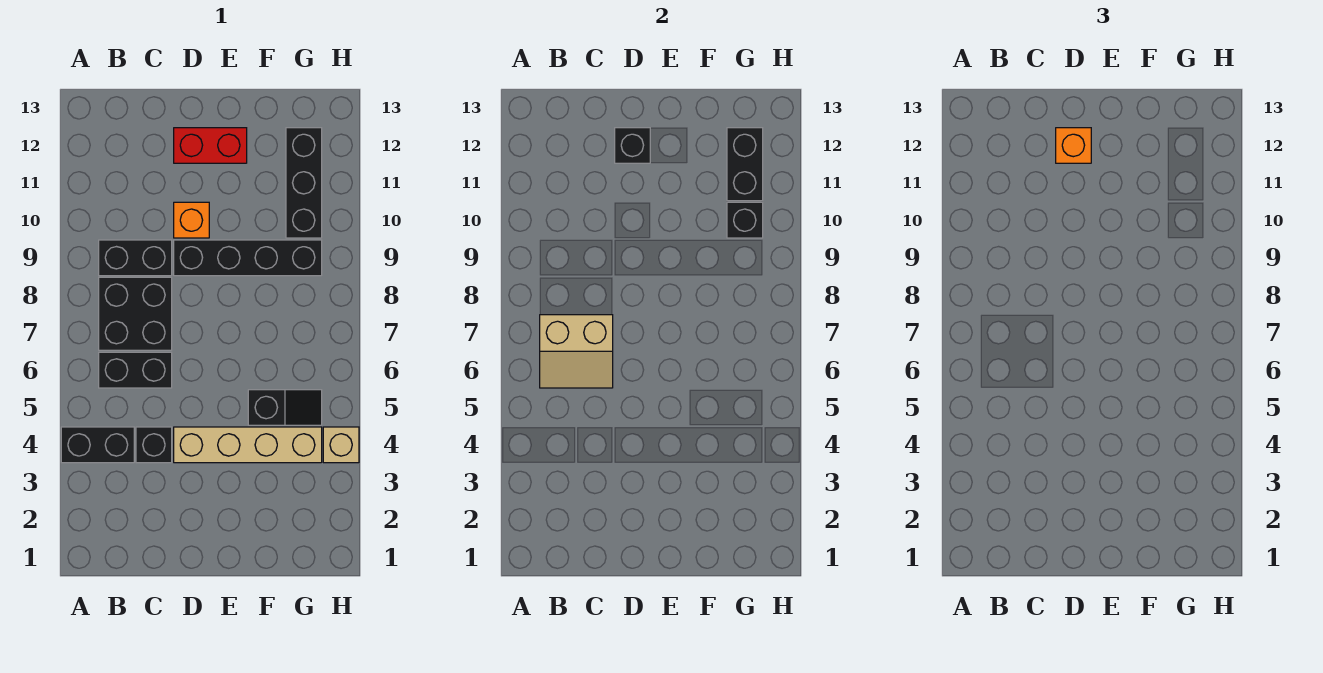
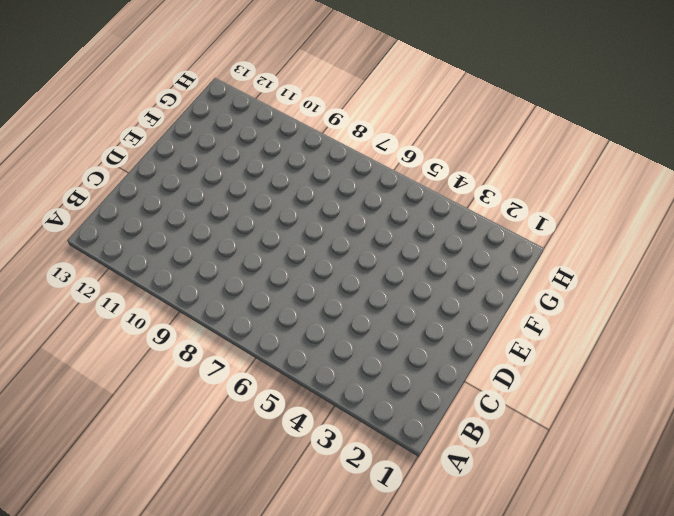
none -> black 1x2 brick [61,427,134,463]
none -> black 1x2 brick [99,352,172,388]
none -> black 2x2 brick [99,277,172,350]

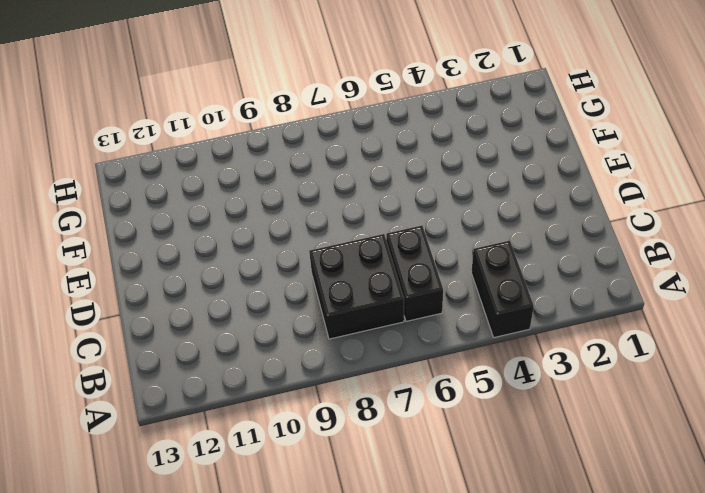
none -> black 1x2 brick [99,240,172,276]
none -> black 1x1 brick [136,427,172,463]
none -> tan 1x4 brick [174,427,322,463]

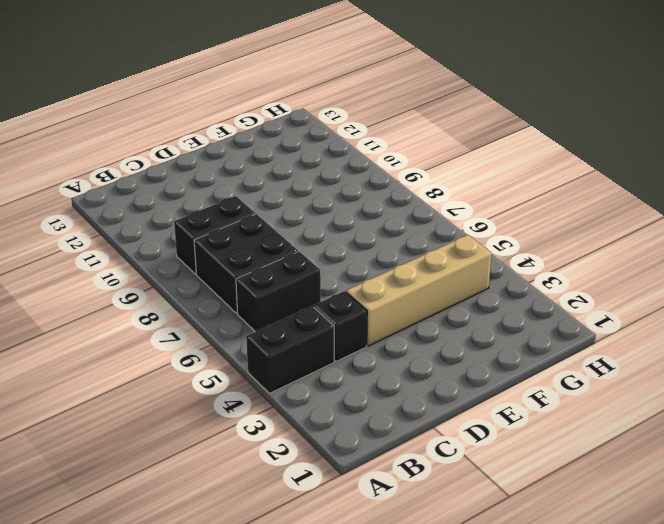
none -> black 1x4 brick [174,240,322,276]
none -> orange 1x1 brick [174,202,209,238]
none -> red 1x2 brick [174,128,247,163]

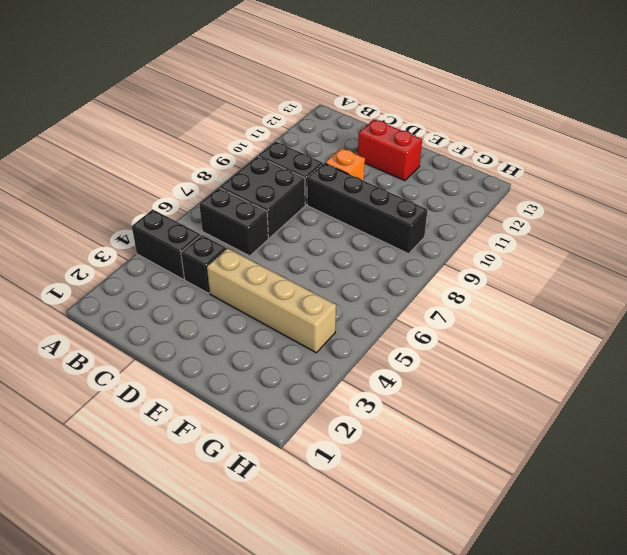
none -> black 1x2 slope [248,390,322,425]
none -> black 1x3 brick [286,128,322,238]
none -> tan 1x1 brick [323,427,359,463]

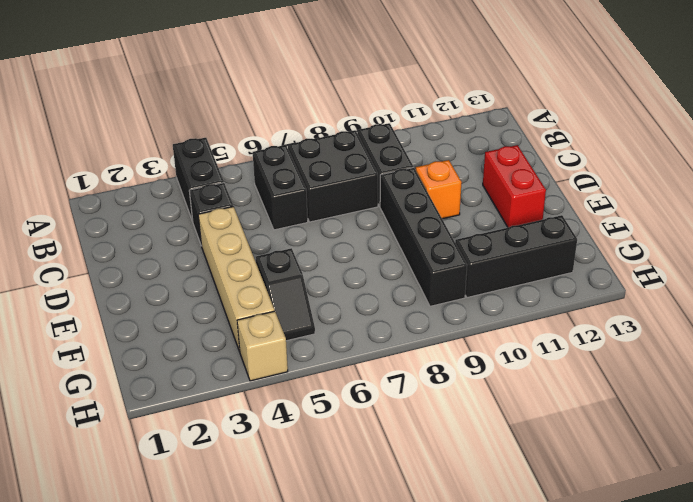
none -> tan 2x2 slope [540,315,613,388]
none -> black 1x1 brick [615,128,650,163]
none -> black 1x1 brick [727,202,763,238]

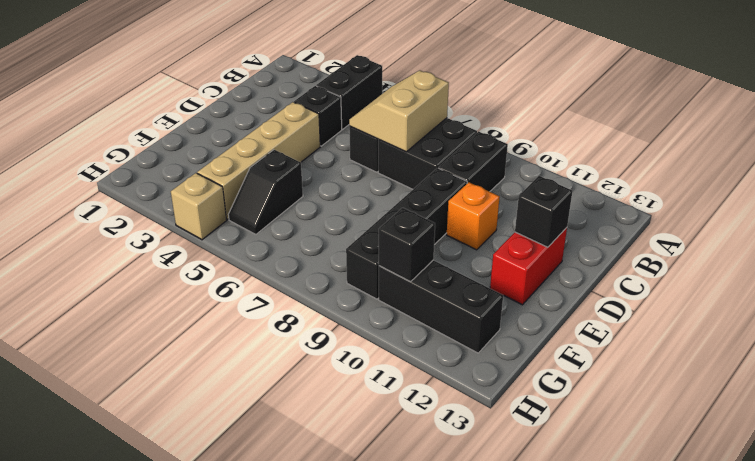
none -> black 1x2 brick [727,128,763,201]
none -> orange 1x1 brick [1056,128,1091,163]

